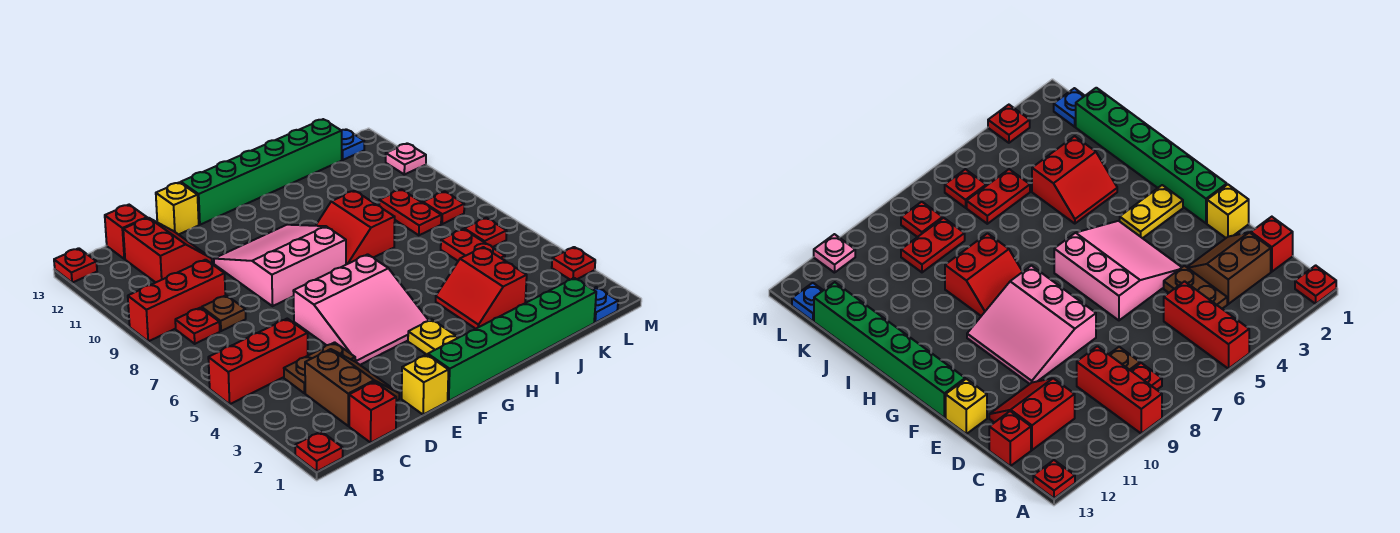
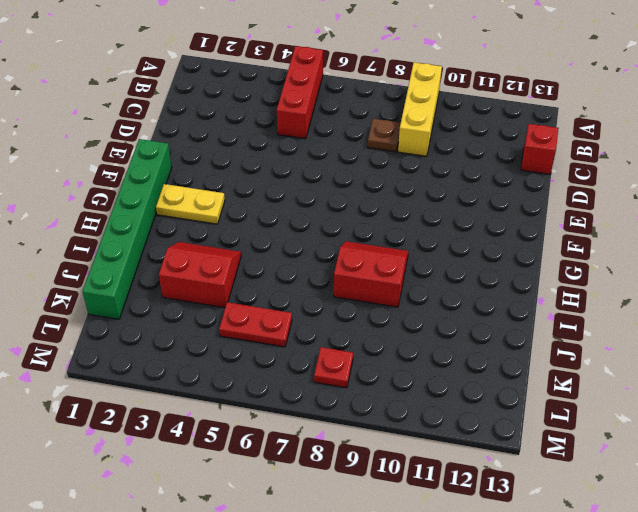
yellow 1x3 brick [398,62,442,156] -> red 1x3 brick [128,260,225,341]
none -> red 1x1 plate [295,431,343,471]
none -> red 1x1 plate [54,248,97,283]
none -> red 1x1 plate [175,308,220,344]

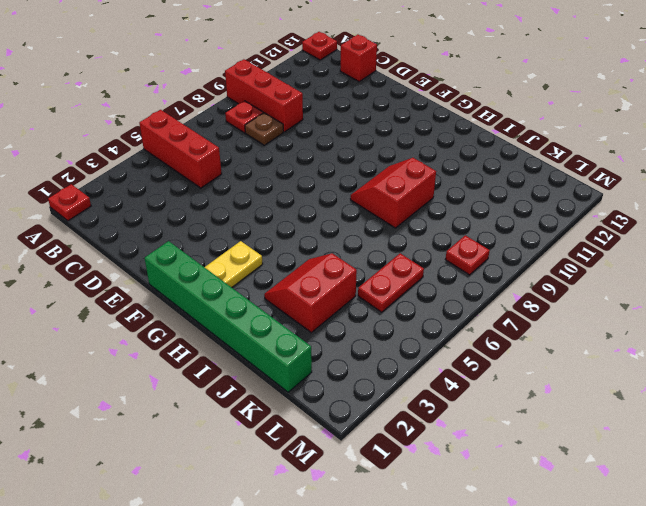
none -> red 1x1 brick [349,382,396,443]
none -> brown 2x2 slope [305,349,399,426]
none -> brown 1x2 plate [284,342,355,393]

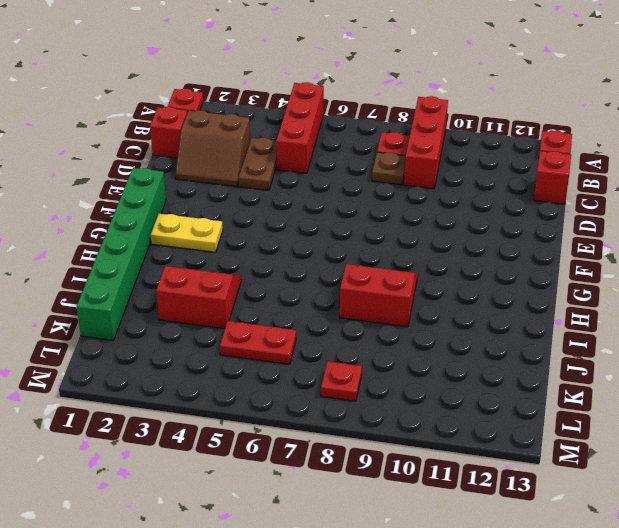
none -> red 2x2 slope [123,218,212,283]
none -> yellow 1x1 brick [402,354,448,415]
none -> pink 3x3 slope [293,254,429,365]

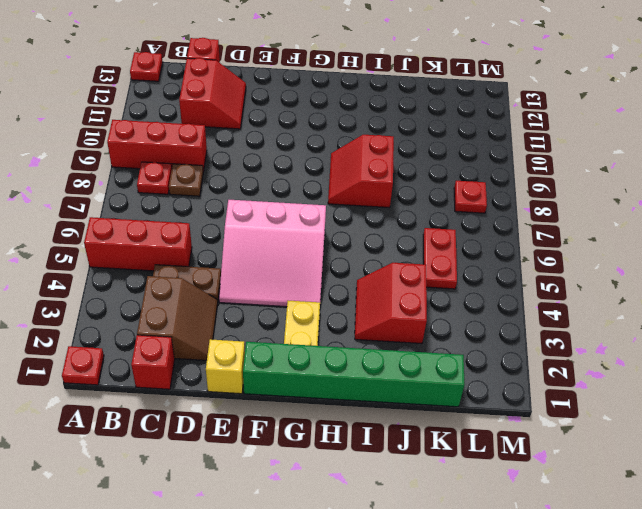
none -> pink 3x3 slope [214,225,346,306]
none -> yellow 1x1 brick [156,182,199,235]
none -> green 1x6 brick [181,119,342,225]

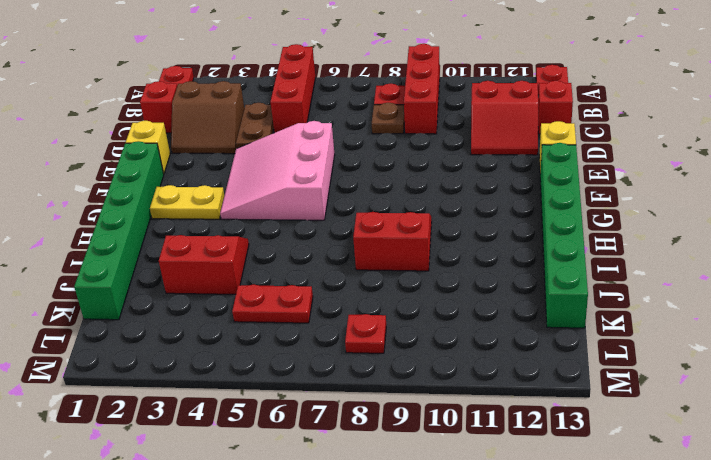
none -> pink 3x3 slope [214,225,346,306]
none -> red 1x2 plate [379,189,441,235]
none -> blue 1x1 plate [593,287,618,323]

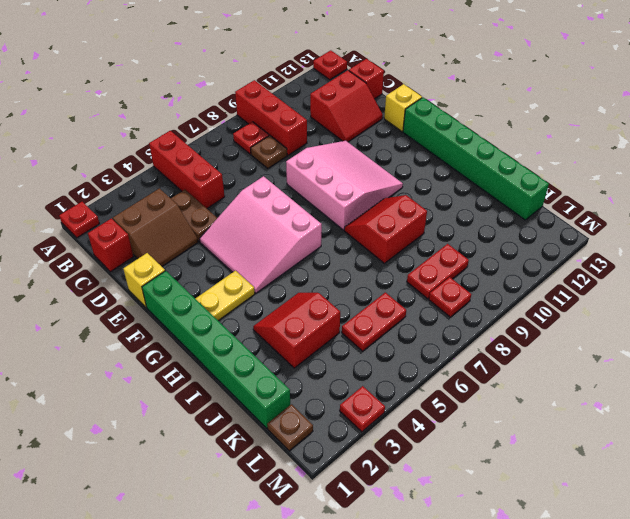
brown 1x1 plate [267,404,313,451] -> blue 1x1 plate [593,287,618,323]
none -> red 1x1 plate [464,218,507,247]
none -> blue 1x1 plate [341,129,364,160]
none -> pink 1x1 plate [386,143,426,174]

